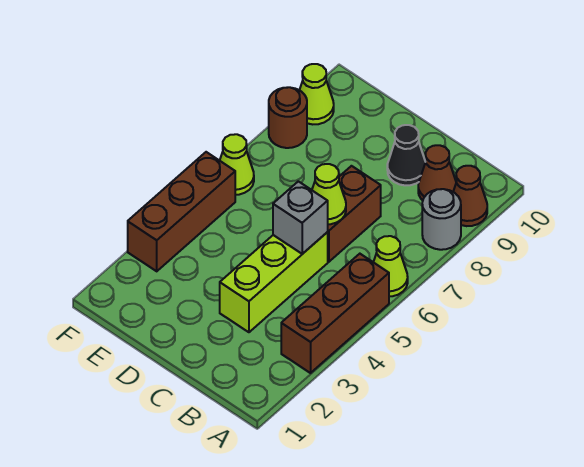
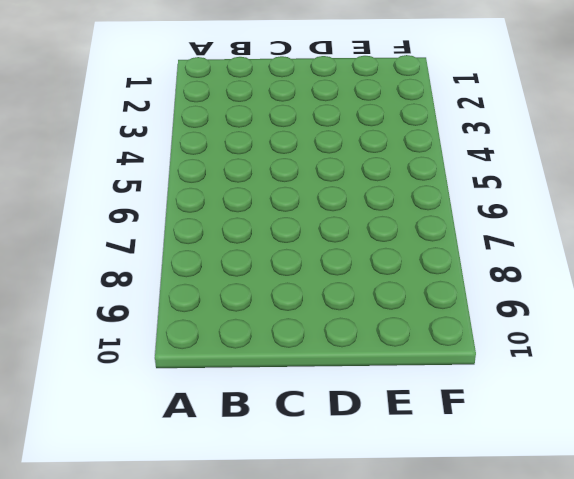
none -> brown 1x3 brick [281,254,389,373]
none -> lime 1x1 cone [374,236,408,297]
none -> grey 1x1 round brick [422,189,461,250]

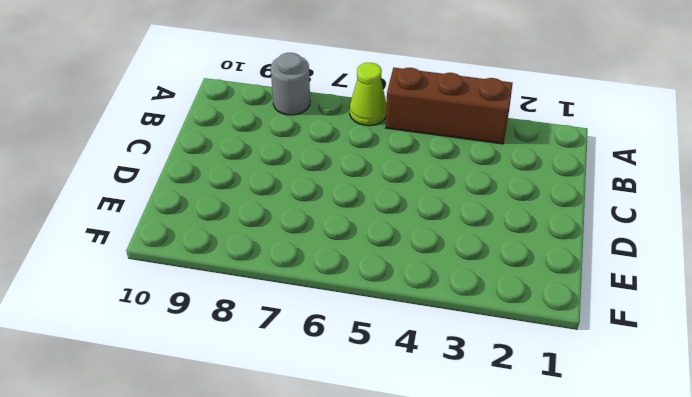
none -> brown 1x1 cone [453,166,487,226]
none -> brown 1x1 cone [418,145,456,200]
none -> lime 1x3 brick [220,232,328,332]

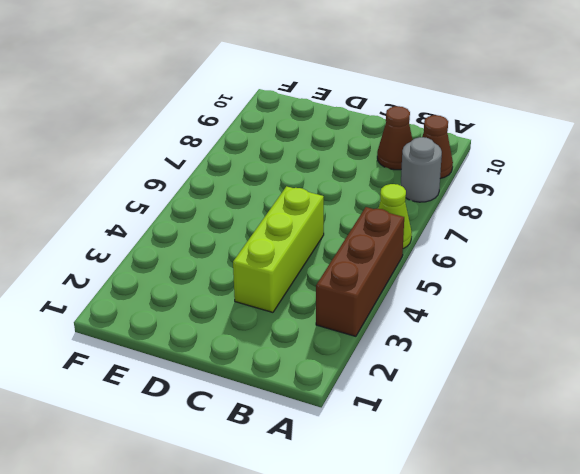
none -> brown 1x2 brick [328,166,381,262]
none -> black 1x1 cone [387,125,425,185]
none -> brown 1x3 brick [128,152,235,271]

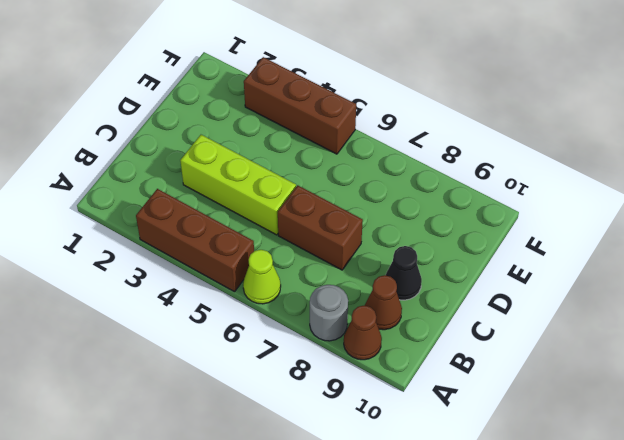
none -> lime 1x1 cone [220,134,254,195]
none -> brown 1x1 round brick [269,87,307,148]
none -> lime 1x1 cone [300,64,334,124]

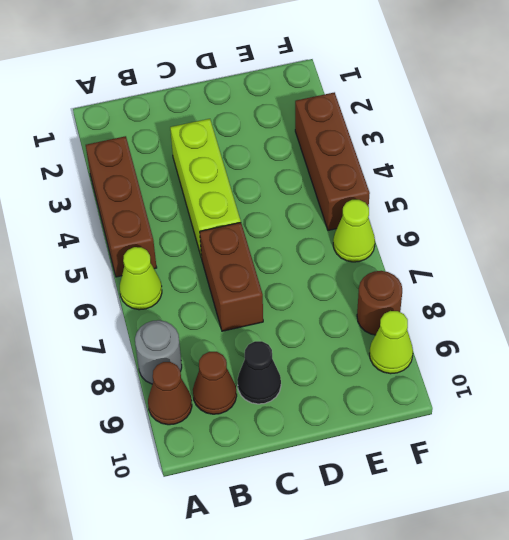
none -> grey 1x1 brick [273,181,328,254]
none -> lime 1x1 cone [312,164,346,224]

